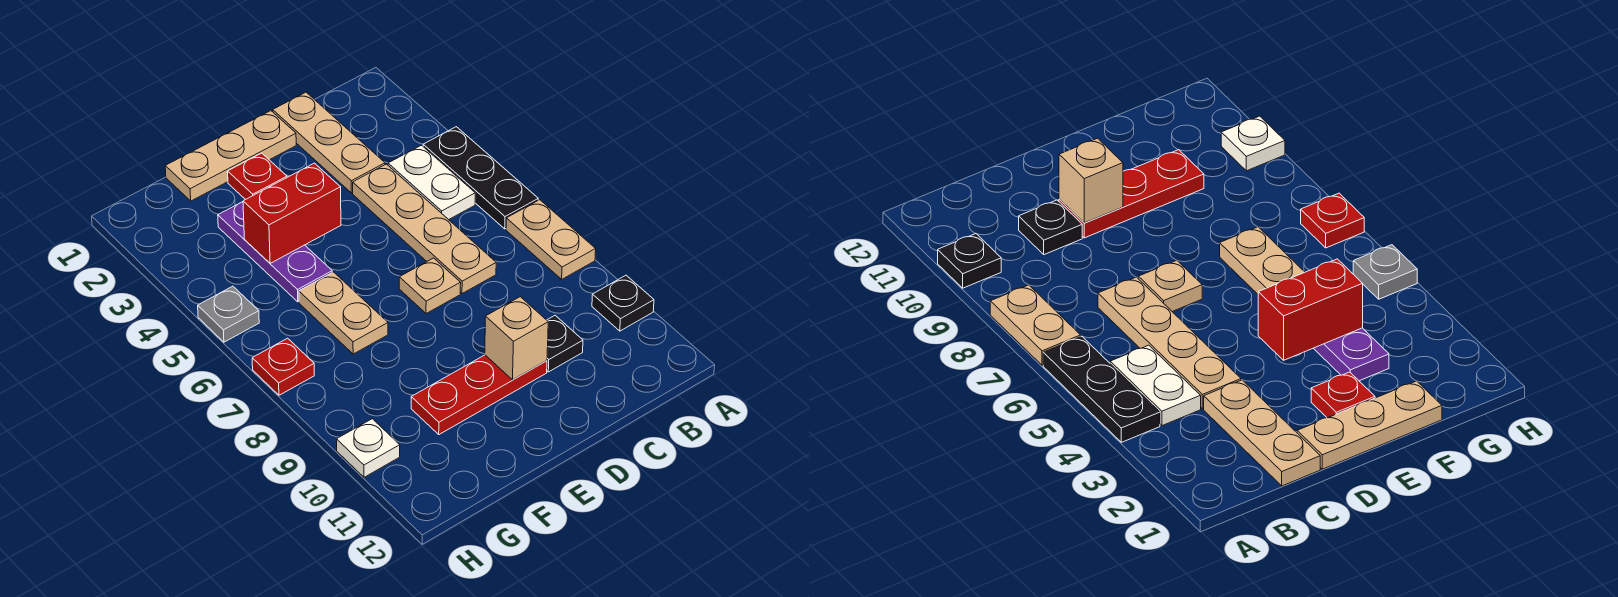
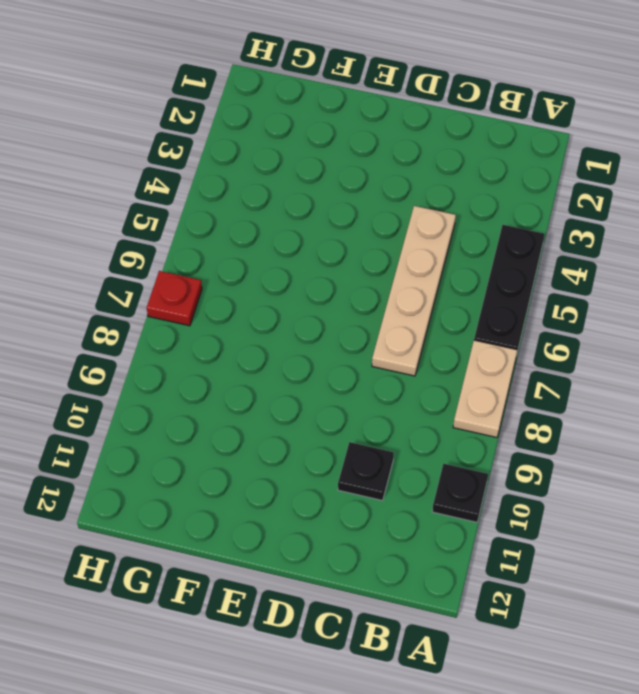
none -> white 1x2 plate [388,145,475,220]
none -> tan 1x3 plate [273,92,385,193]
none -> tan 1x3 plate [165,111,296,201]

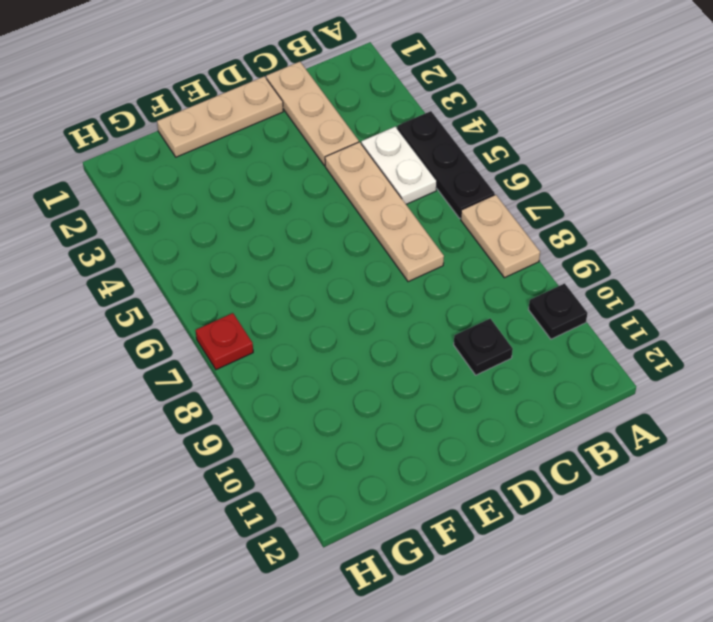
none -> tan 1x1 plate [399,258,461,314]
none -> red 1x3 plate [411,355,547,434]
none -> red 1x1 plate [228,153,287,200]

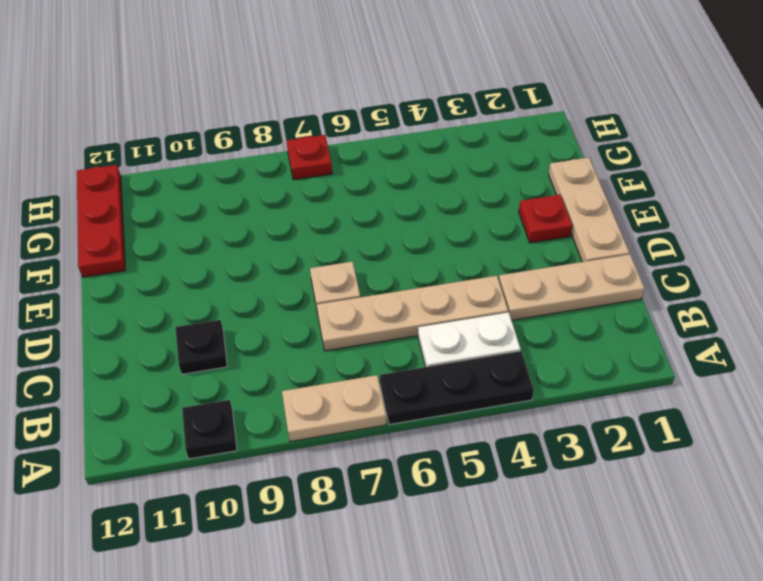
red 1x3 plate [77,165,125,277] -> red 1x3 plate moved to [411,355,547,434]
none -> purple 1x3 plate [218,202,332,302]
none -> tan 1x2 plate [299,272,388,354]
none -> grey 1x1 plate [198,286,259,342]

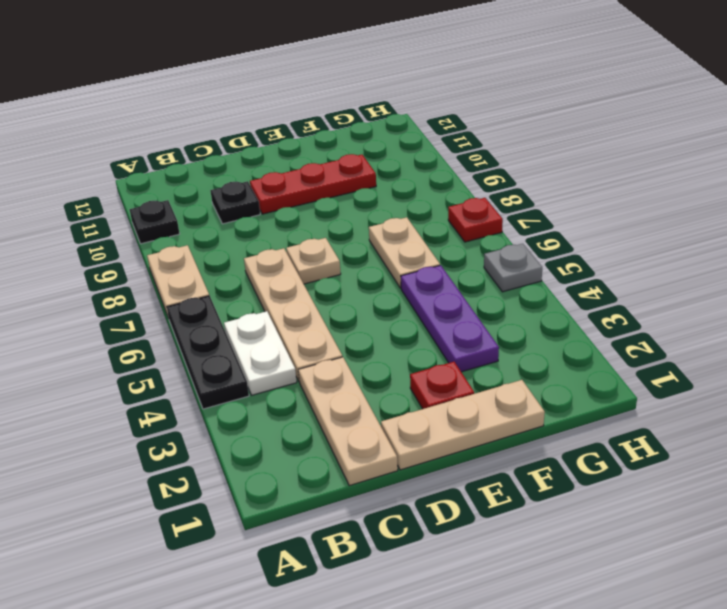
none -> white 1x1 plate [337,419,400,477]
none -> tan 1x1 brick [485,297,548,380]
none -> red 1x2 brick [243,163,341,263]

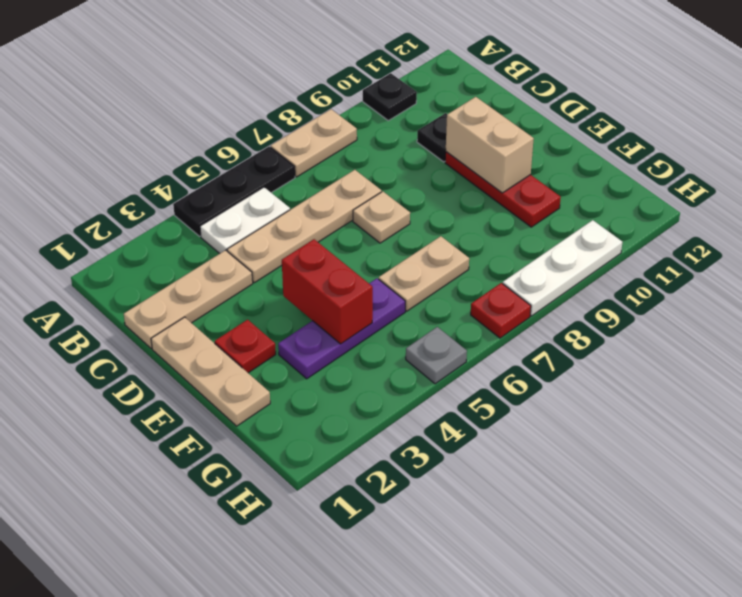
tan 1x2 brick [446,97,534,193] -> tan 1x1 brick [485,297,548,380]
white 1x3 plate [503,220,622,316] -> white 1x1 plate [337,419,400,477]

